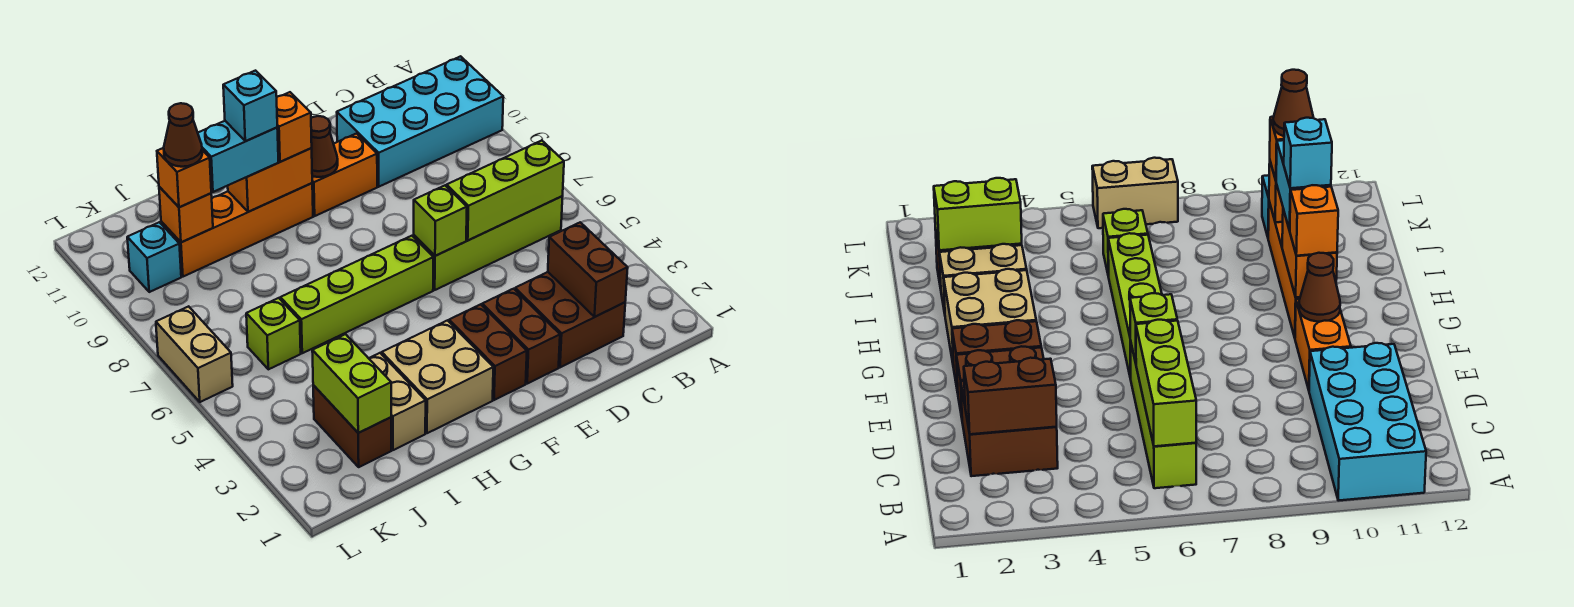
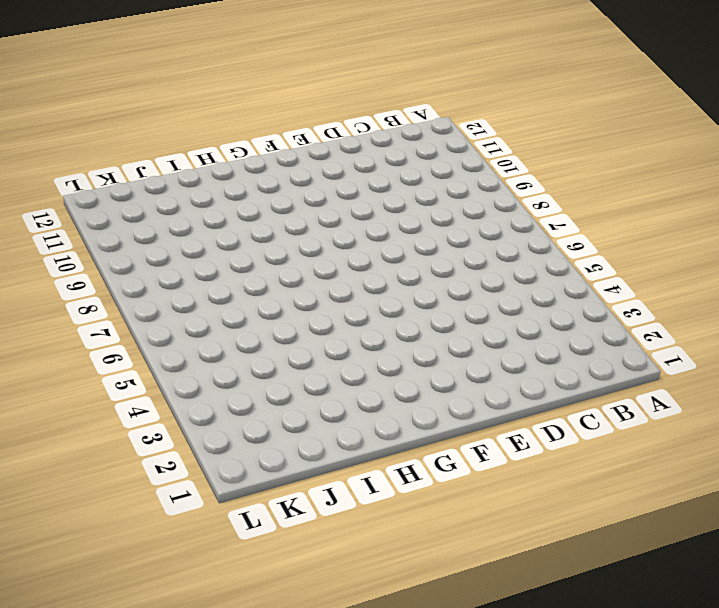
none -> cyan 2x4 brick [337,56,503,187]
none -> lime 1x4 brick [414,196,563,290]
none -> brown 2x2 brick [515,272,625,367]

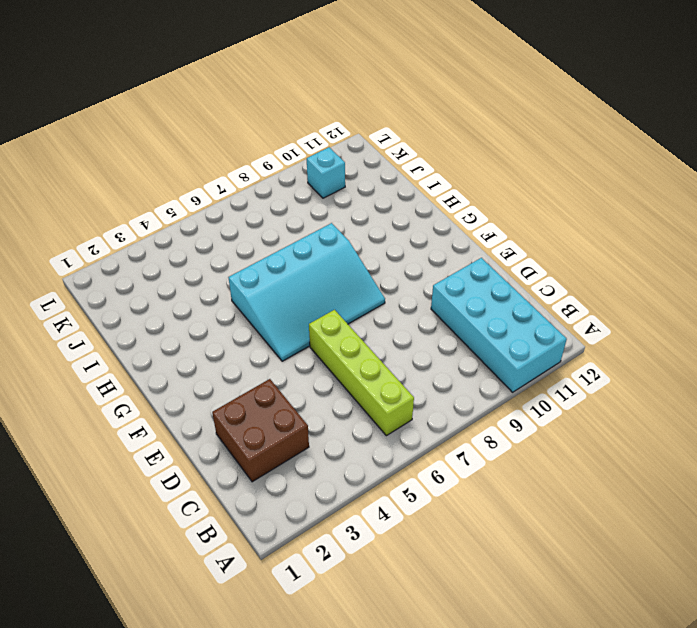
cyan 3x4 slope [229,223,385,361] -> lime 1x4 brick [280,236,434,353]
none -> brown 1x2 brick [482,289,560,384]
none -> orange 1x2 brick [312,134,377,216]
none -> brown 1x2 brick [449,304,527,400]

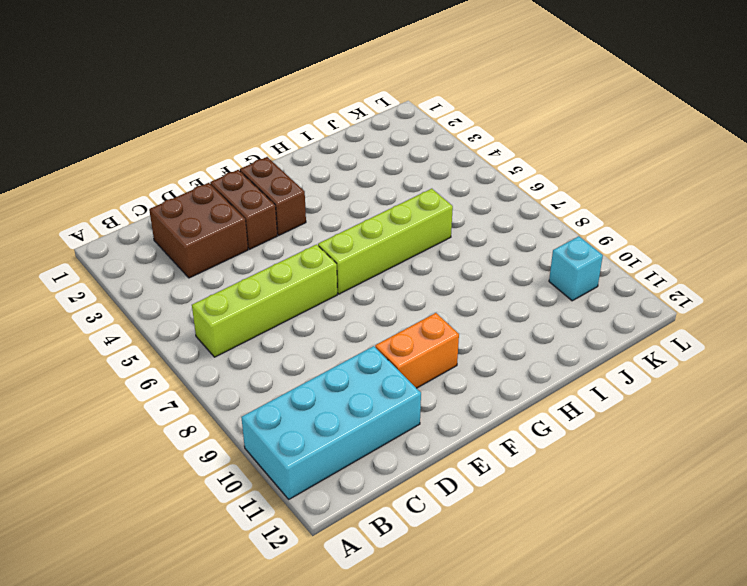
none -> tan 2x2 brick [382,320,493,433]
none -> orange 1x4 brick [161,183,313,277]
none -> tan 1x2 brick [369,353,426,450]

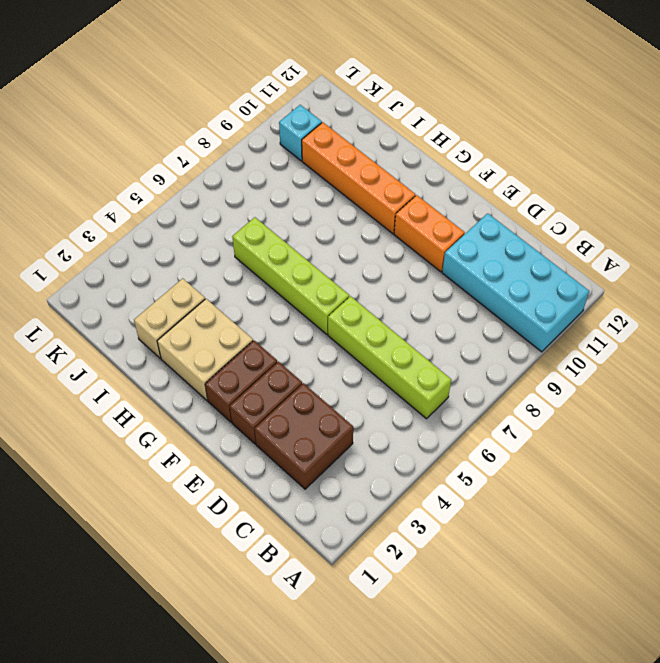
none -> brown 1x2 brick [313,385,391,467]
none -> lime 1x1 brick [246,298,301,369]
none -> tan 1x2 brick [156,306,233,402]

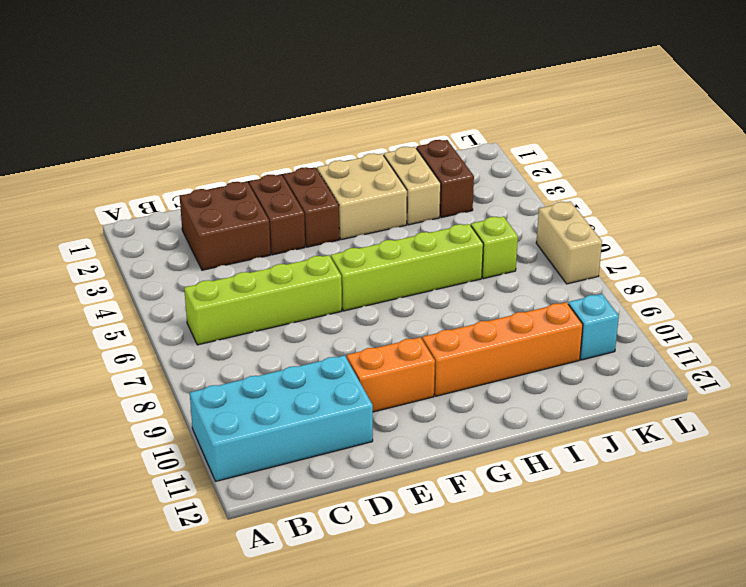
none -> lime 1x3 brick [447,141,564,240]
none -> brown 1x2 brick [548,222,628,317]
none -> lime 1x1 brick [414,186,467,256]

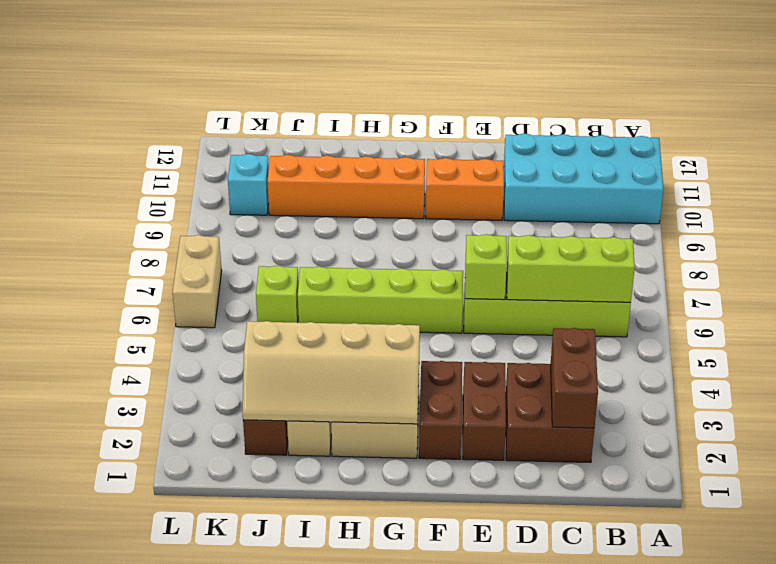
tan 2x4 slope [243,321,420,424] -> lime 1x2 brick [312,334,391,433]
none -> brown 1x1 cone [311,116,338,177]
none -> orange 1x2 brick [228,148,312,212]
none -> orange 1x1 brick [159,187,213,242]

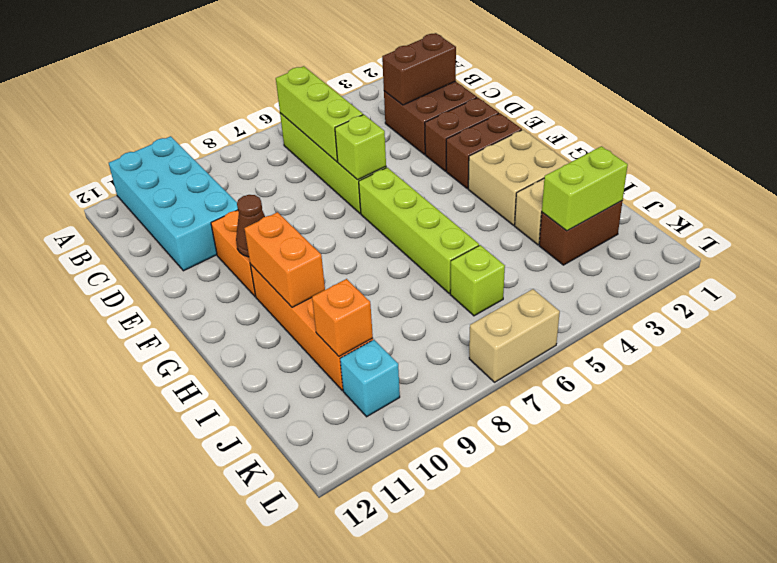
none -> orange 1x1 brick [277,92,312,162]
none -> cyan 1x2 brick [198,121,278,192]
none -> orange 1x1 brick [157,148,211,207]

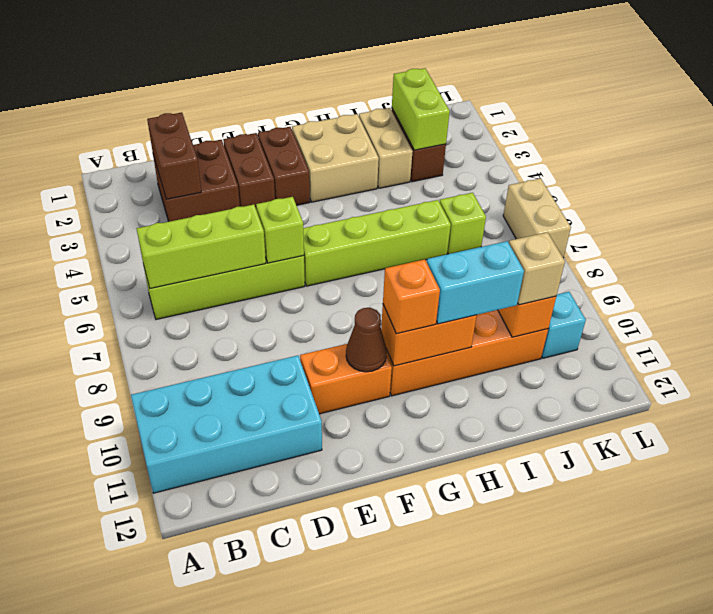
tan 1x1 brick [509,232,565,305] -> orange 1x1 brick [157,148,211,207]
none -> cyan 1x1 brick [223,71,277,141]
none -> brown 1x1 cone [164,103,202,167]

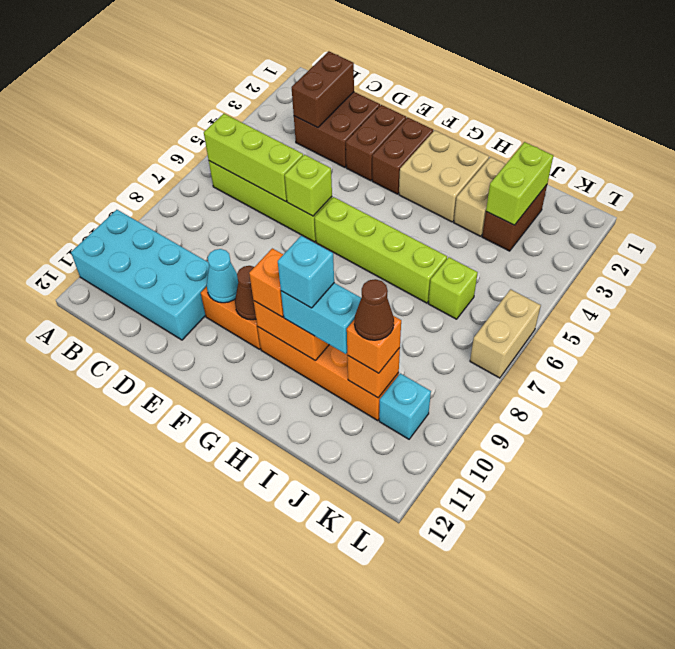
cyan 1x1 cone [207,249,238,303] -> none

